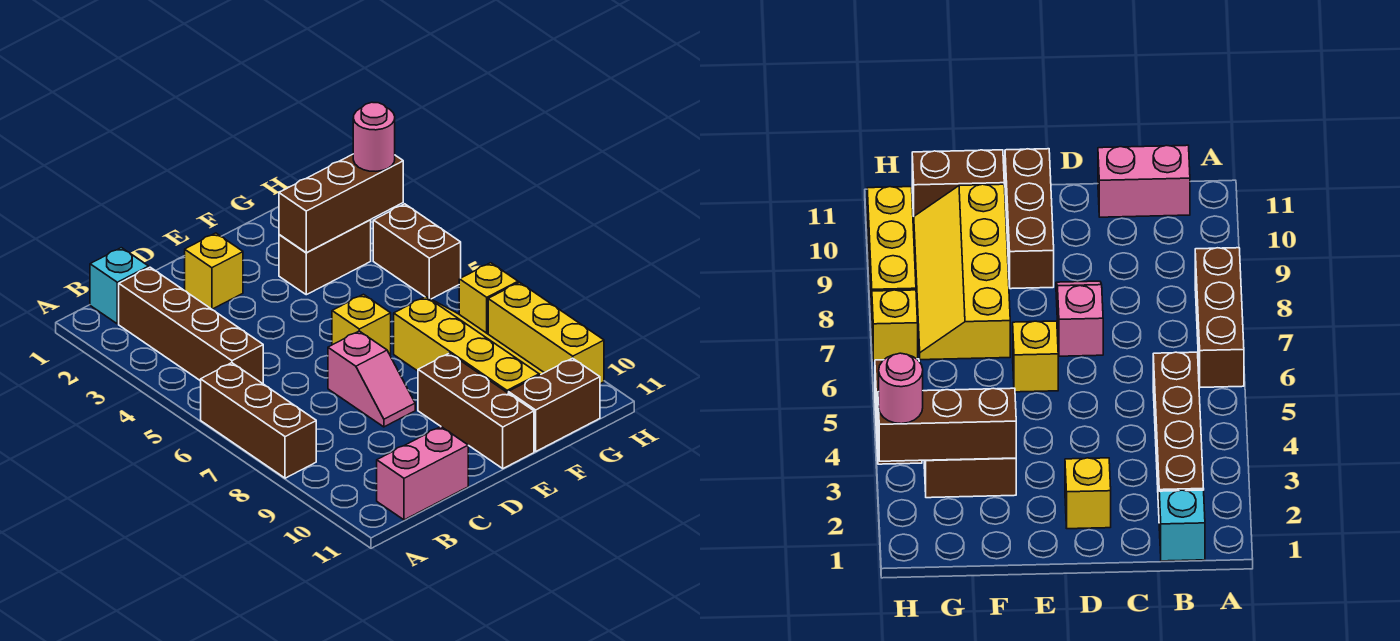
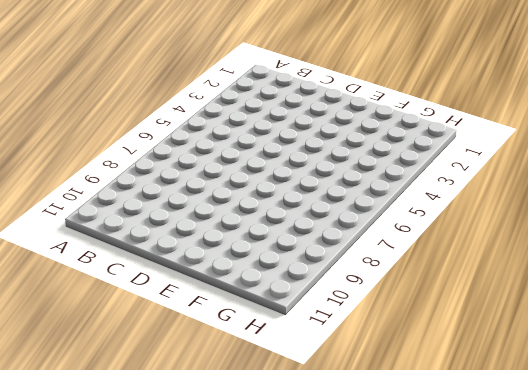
none -> brown 1x3 brick [201,363,316,478]
none -> cyan 1x1 brick [90,248,149,324]
none -> brown 1x4 brick [119,267,263,384]

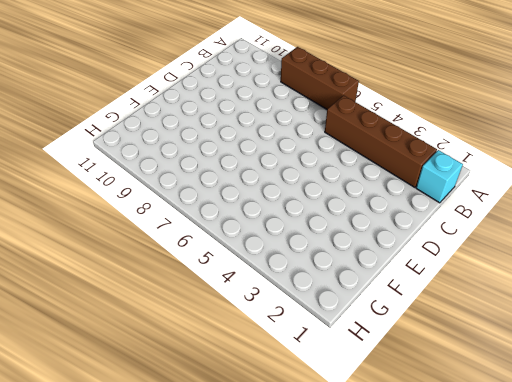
none -> pink 1x2 brick [377,427,468,520]
none -> yellow 1x1 brick [185,233,243,309]
none -> pink 1x2 slope [328,331,415,427]

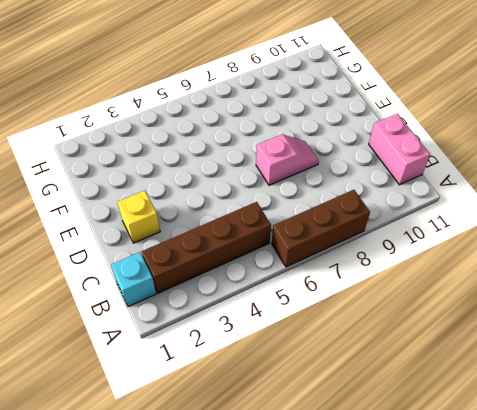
none -> yellow 1x1 brick [332,294,391,355]
none -> brown 1x3 brick [418,353,534,468]
none -> brown 1x2 brick [279,220,371,295]

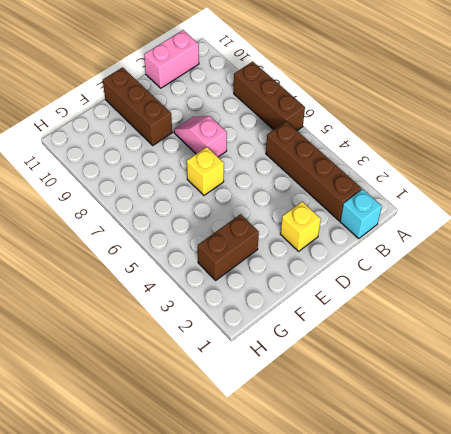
none -> yellow 2x4 slope [394,297,544,393]
none -> brown 1x2 brick [508,358,600,451]
none -> brown 1x2 brick [373,204,461,299]

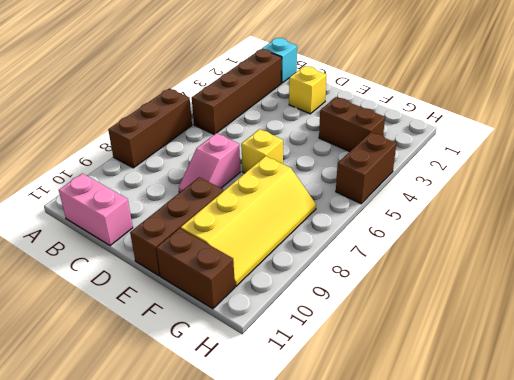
none -> yellow 1x1 brick [459,263,518,334]
none -> yellow 1x3 brick [488,282,604,384]
none -> brown 1x3 brick [279,154,403,253]

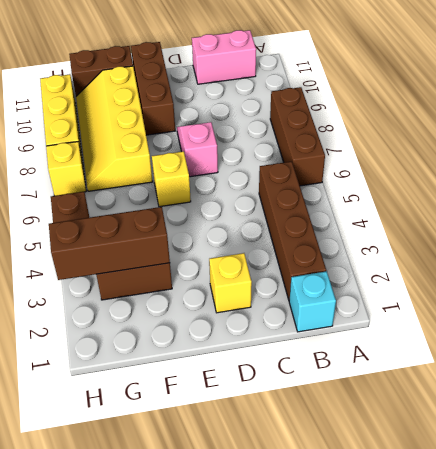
none -> pink 1x1 round brick [353,102,395,171]

